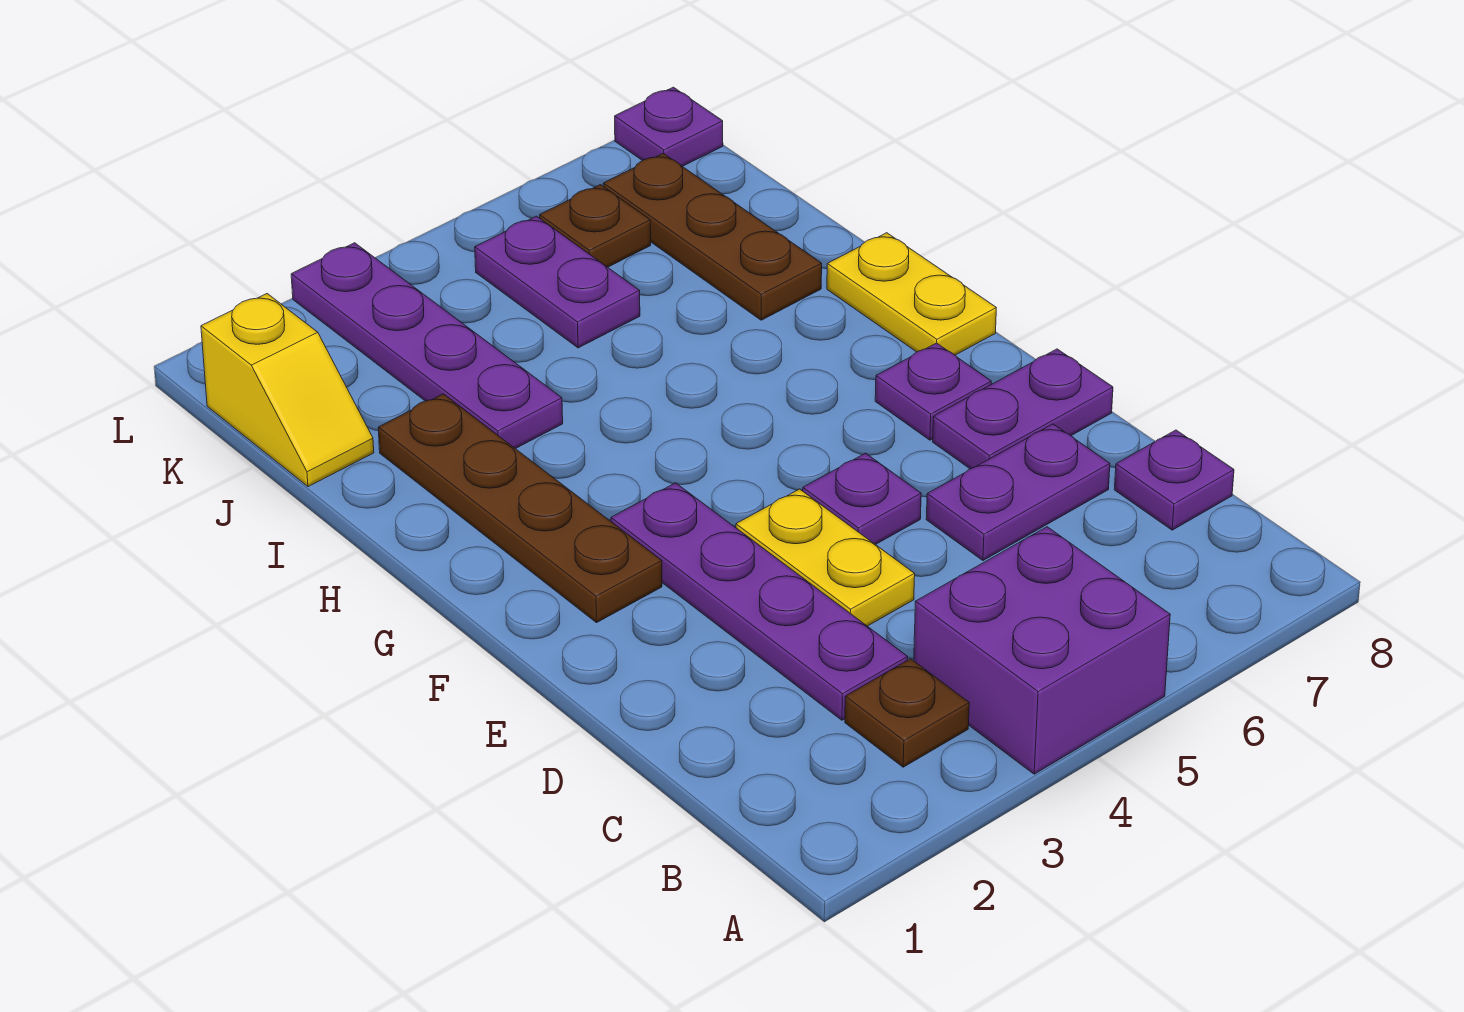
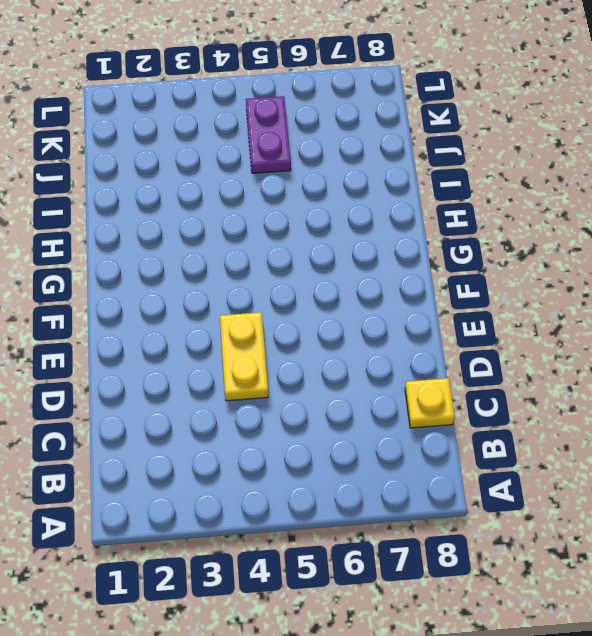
yellow 1x1 plate [405,378,455,428] -> purple 1x1 plate [1114,430,1234,530]
none -> purple 2x2 brick [914,527,1170,774]
none -> brown 1x1 plate [845,659,969,767]
none -> purple 1x4 plate [611,483,908,720]

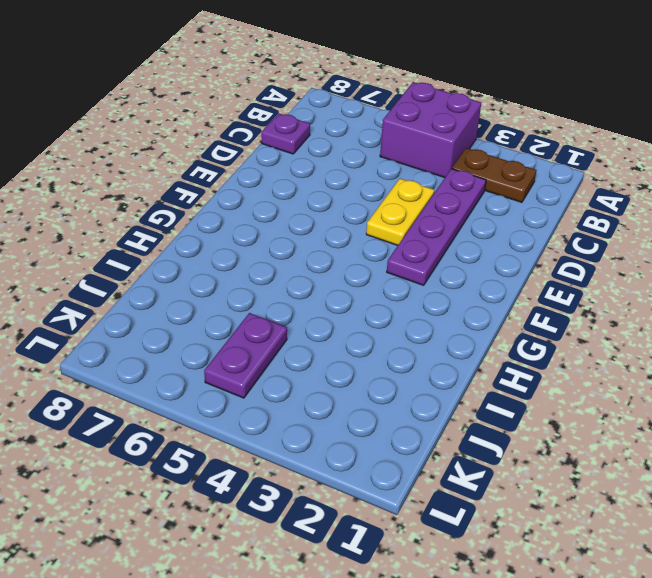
brown 1x2 plate [452,148,537,202] -> brown 1x1 plate [845,659,969,767]
none -> purple 1x2 plate [926,424,1110,560]
none -> purple 1x1 plate [803,453,921,545]
none -> purple 1x2 plate [933,349,1113,469]

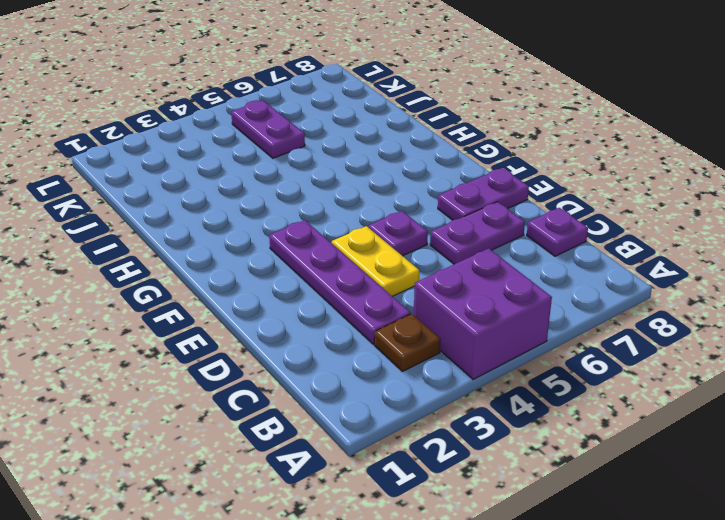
none -> brown 1x4 plate [378,394,662,623]
none -> purple 1x1 plate [875,343,991,440]
none -> yellow 1x2 plate [827,233,996,355]

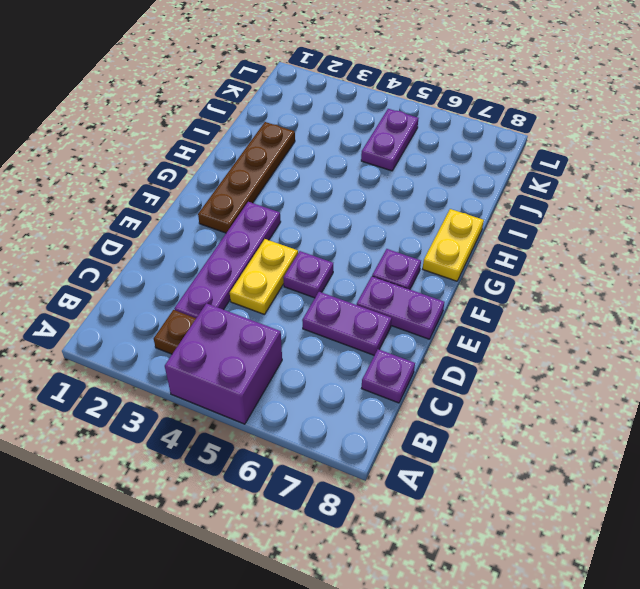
none -> purple 1x4 plate [291,243,563,449]
none -> brown 1x3 plate [603,153,822,320]
none -> yellow 1x2 slope [201,294,374,487]

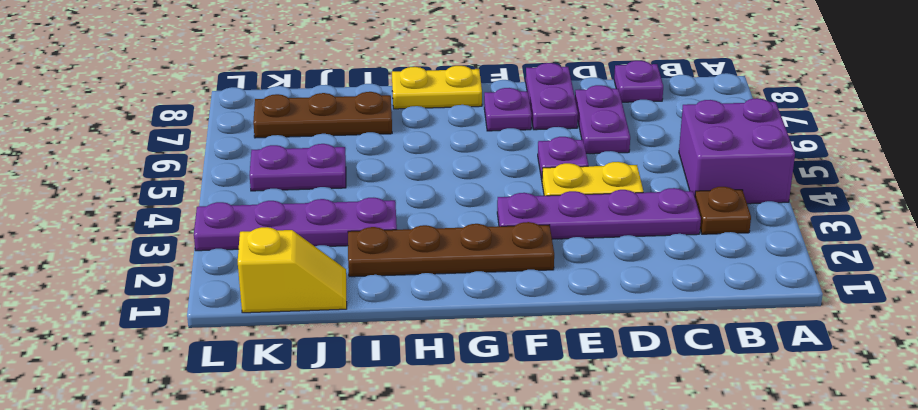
none -> brown 1x1 plate [540,185,651,267]
none -> purple 1x1 plate [615,87,723,166]

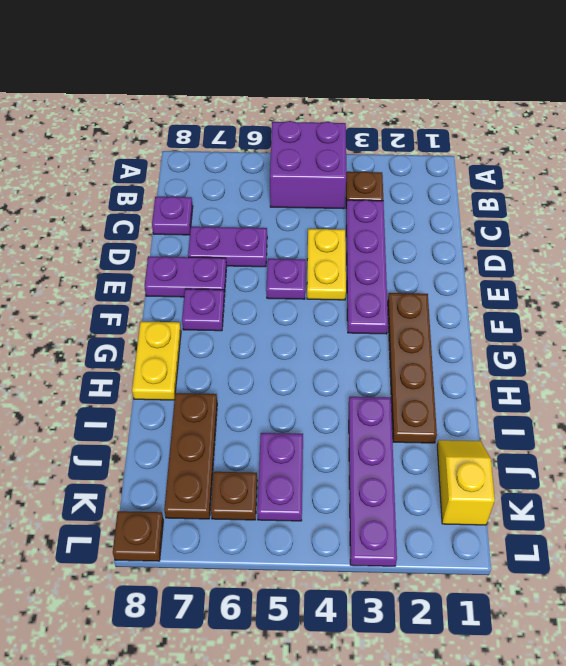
brown 1x1 plate [113,511,163,561] -> purple 1x1 plate [615,87,723,166]

